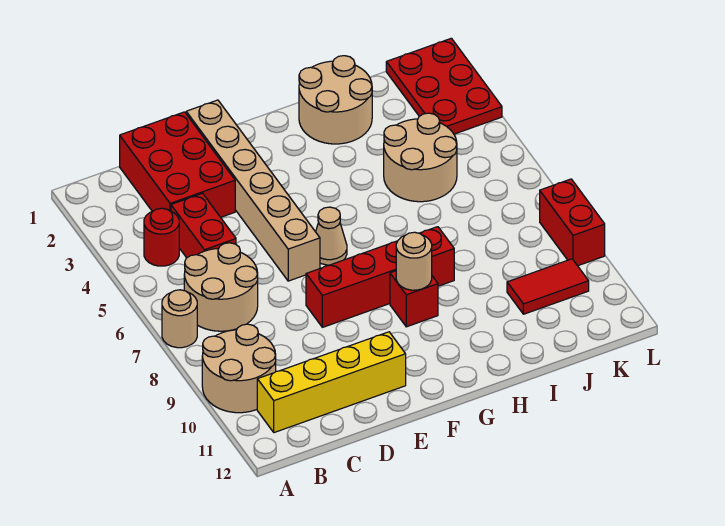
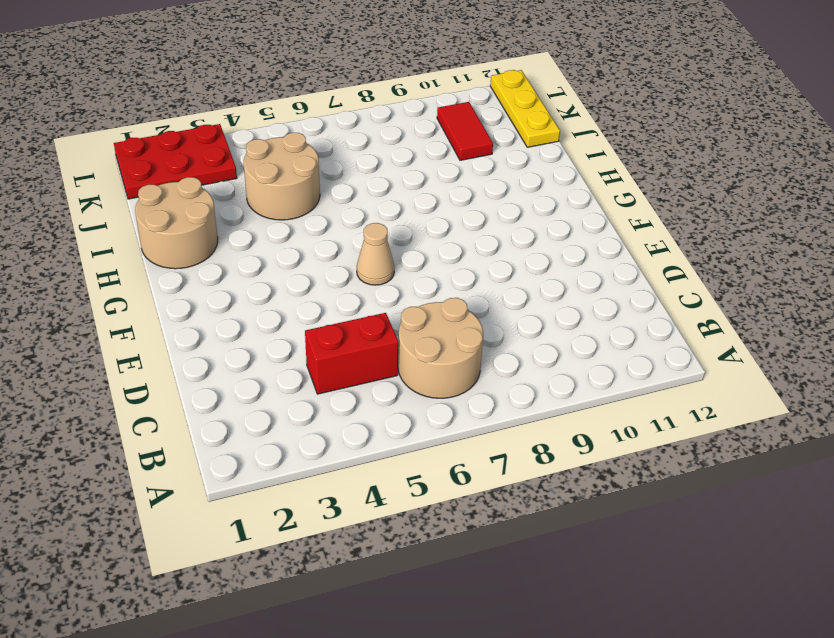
yellow 1x3 plate [490,70,560,147] -> none
none -> tan 1x1 round brick [162,290,197,348]
none -> tan 2x2 round brick [202,324,276,413]
none -> red 1x1 round brick [144,208,179,266]

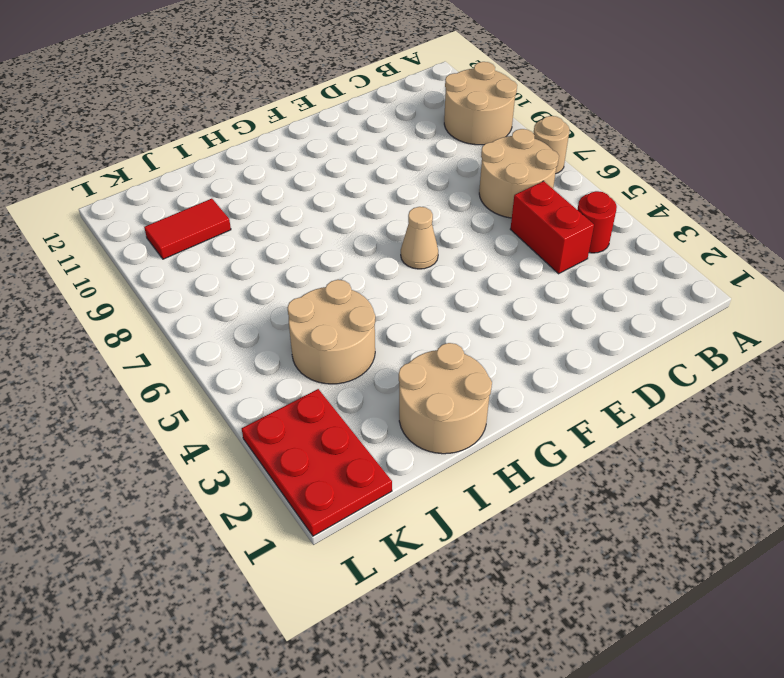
none -> yellow 1x4 brick [257,332,406,433]
none -> red 2x3 brick [120,112,235,217]
none -> tan 1x6 brick [186,100,320,281]

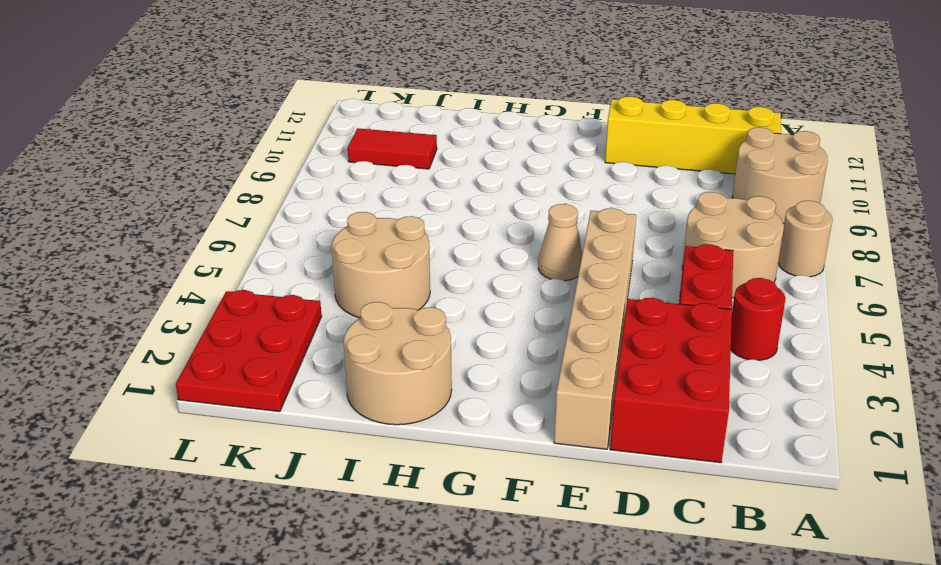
none -> red 1x4 brick [306,227,454,327]
none -> red 1x1 brick [390,271,438,327]
none -> red 1x2 brick [540,179,605,266]

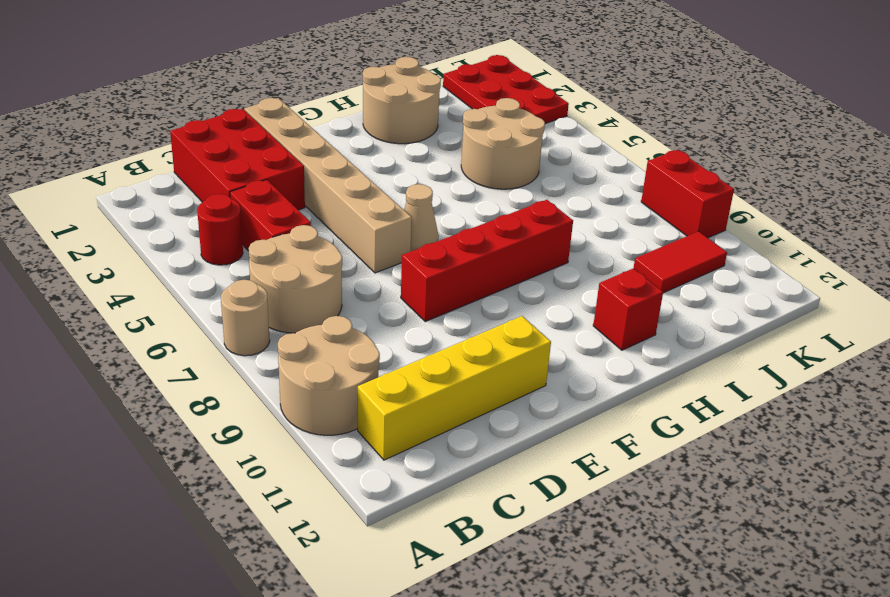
red 1x1 brick [593,268,663,350] -> red 1x1 brick moved to [390,271,438,327]
none -> tan 1x1 round brick [396,232,432,290]

